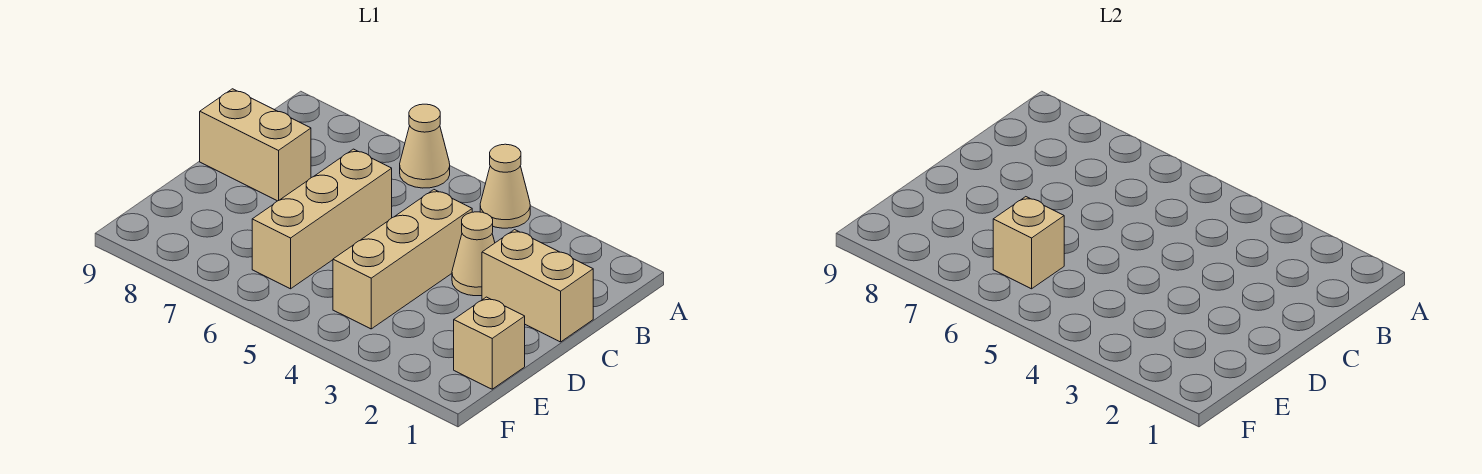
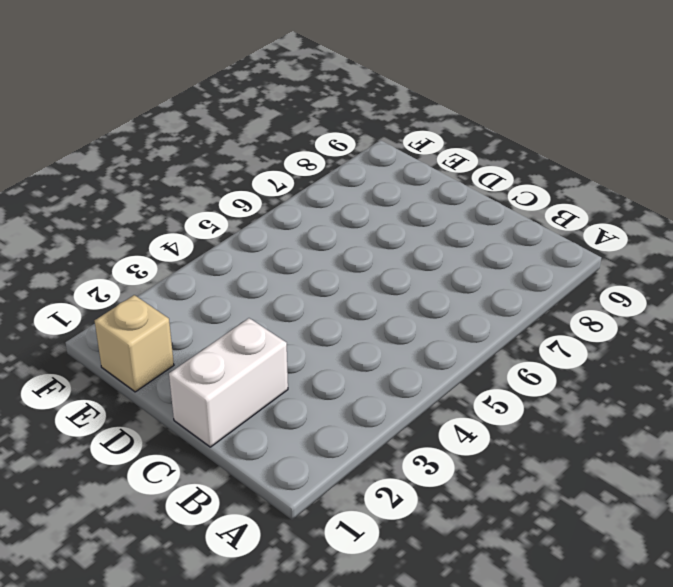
white 1x2 brick [169,318,288,447] -> tan 1x2 brick [482,230,593,342]
none -> tan 1x1 cone [480,144,530,228]
none -> tan 1x1 cone [400,104,450,188]

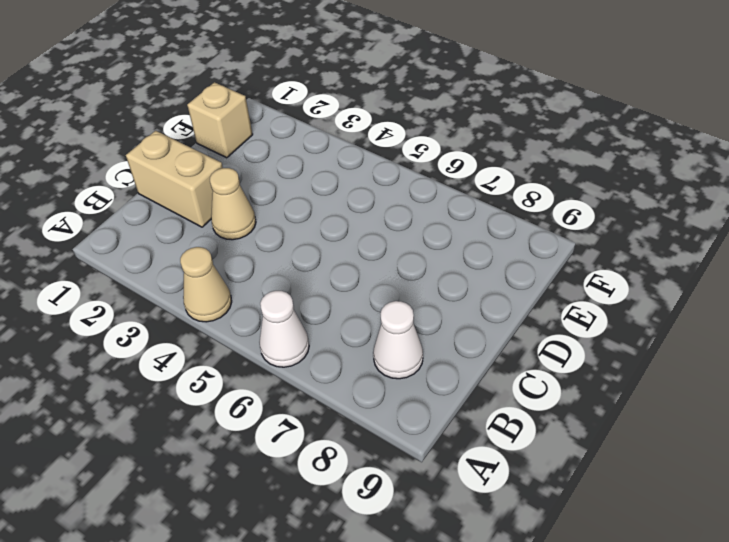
white 1x1 cone [260,291,309,367] -> tan 1x1 cone [400,104,450,188]
white 1x1 cone [373,301,423,379] -> none
none -> tan 1x3 brick [333,190,472,329]
none -> tan 1x3 brick [252,149,392,289]

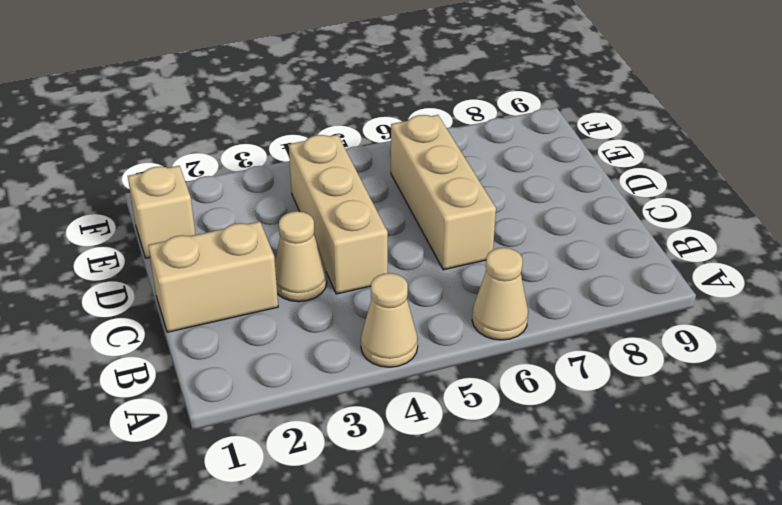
none -> tan 1x2 brick [200,89,311,201]
none -> tan 1x1 brick [993,197,1064,289]

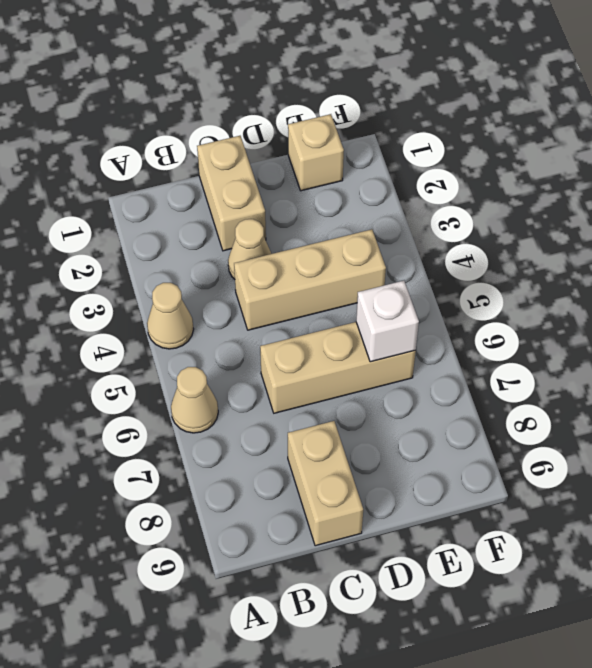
white 1x1 brick [356,281,419,362] -> tan 1x1 brick [993,197,1064,289]

